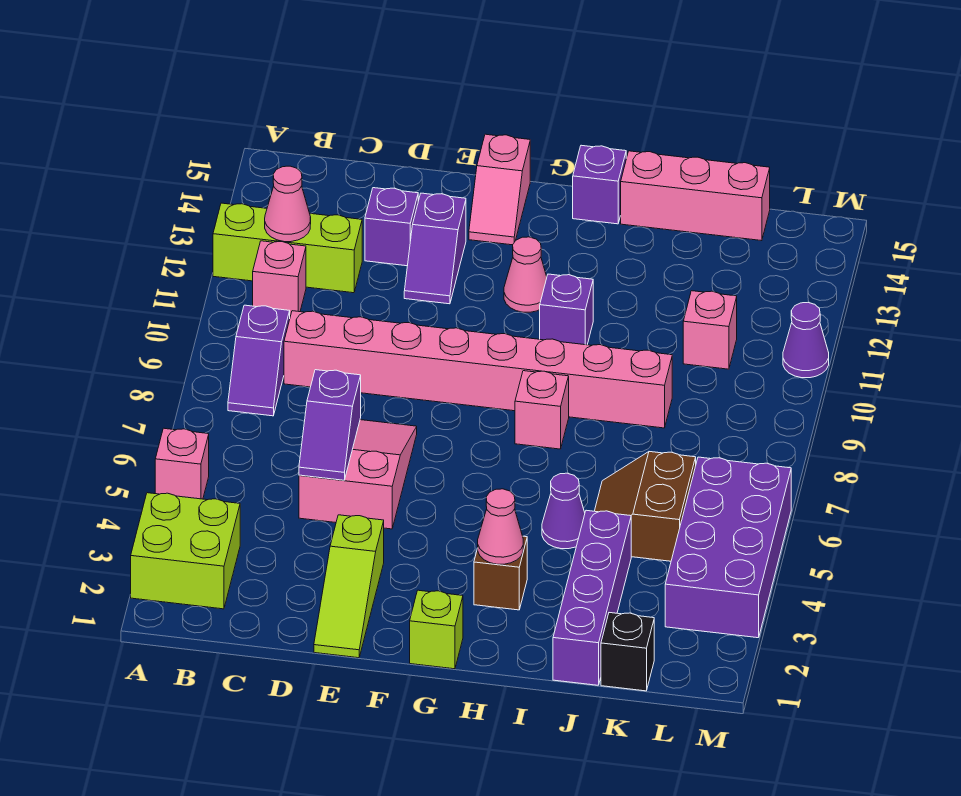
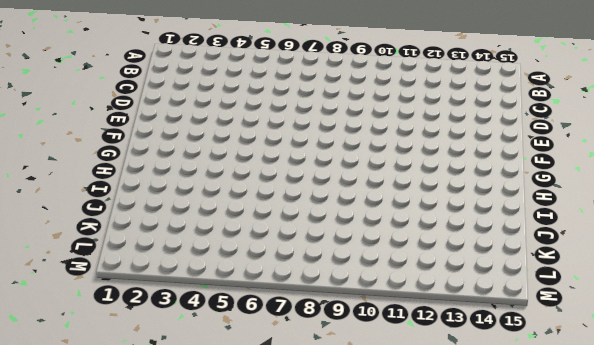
none -> lime 2x2 brick [131,493,240,609]
none -> pink 1x1 brick [155,428,209,499]
none -> lime 1x3 brick [213,203,362,293]

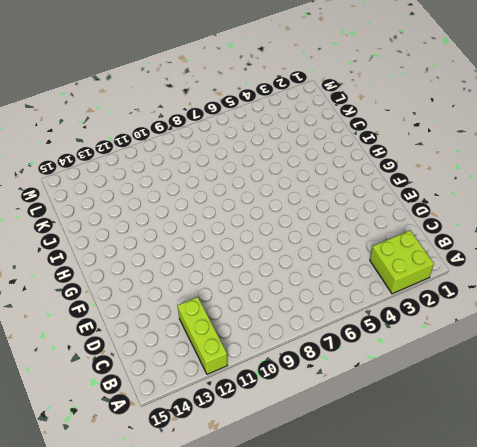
none -> pink 1x1 brick [155,428,209,499]
none -> purple 1x2 slope [228,305,290,416]
none -> pink 1x1 brick [253,241,306,316]

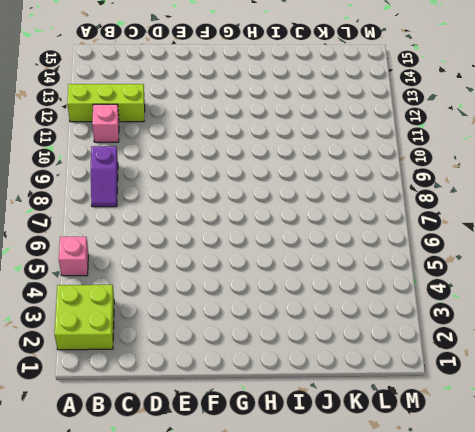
none -> pink 1x8 brick [284,311,672,428]
none -> pink 2x3 slope [299,420,417,529]
none -> purple 1x1 brick [365,188,418,266]

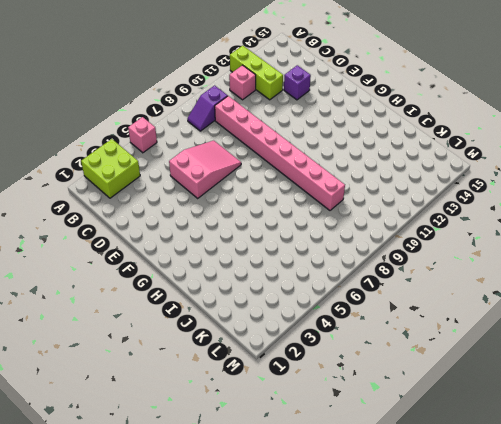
none -> lime 1x3 slope [314,515,384,658]
none -> purple 1x2 slope [404,193,466,304]
none -> pink 1x2 slope [469,134,530,245]

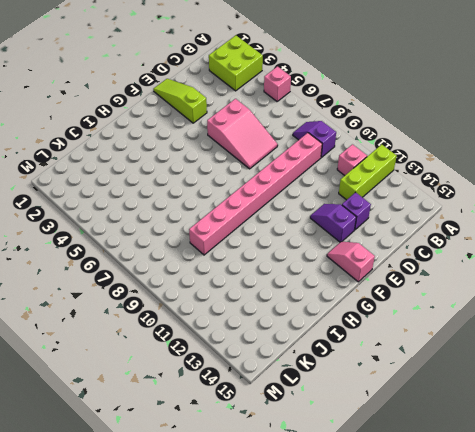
none -> lime 1x1 brick [410,590,463,669]
none -> pink 1x1 cone [504,237,547,312]
none -> brown 1x1 brick [474,536,527,610]

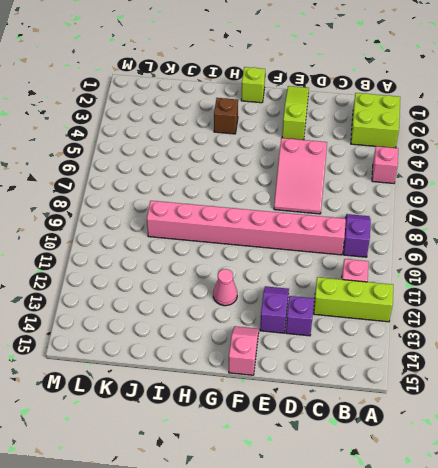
none -> pink 1x1 brick [515,371,569,449]
none -> purple 1x1 brick [540,274,593,345]
none -> purple 1x1 brick [573,145,626,224]

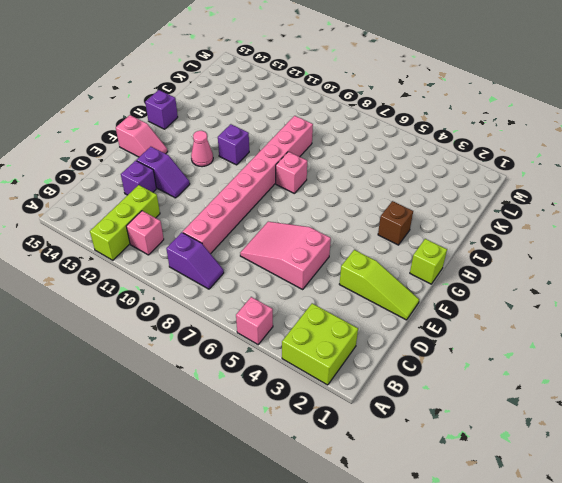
none -> purple 1x1 cone [542,473,585,549]
none -> pink 1x3 brick [621,151,770,241]
none -> purple 1x4 brick [553,510,631,685]

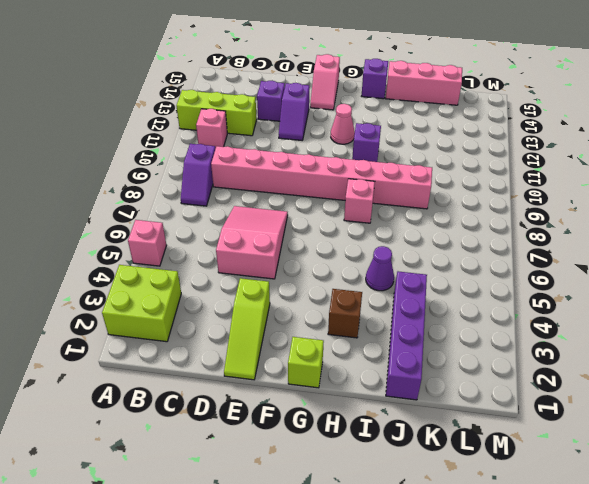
none -> brown 2x2 slope [595,452,696,561]
none -> black 1x1 brick [601,613,654,691]
none -> pink 1x1 brick [683,291,737,369]

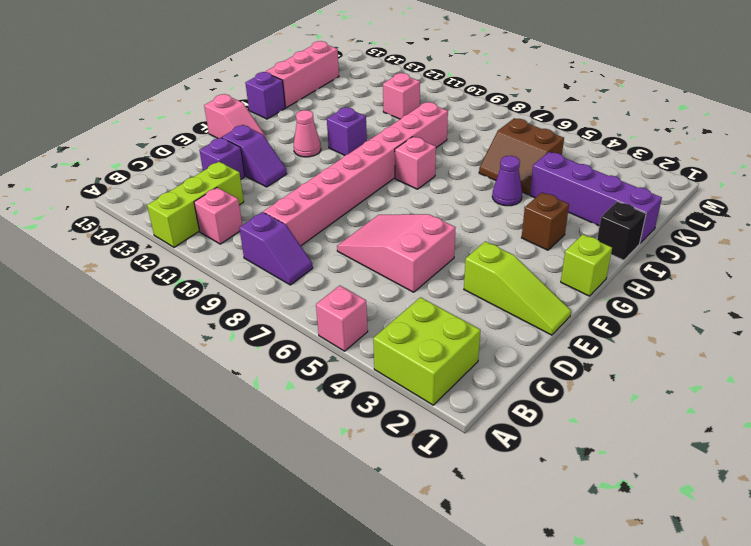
black 1x1 brick [597,201,646,260] -> black 1x1 brick moved to [601,613,654,691]
none -> purple 2x4 brick [665,457,791,638]
none -> purple 1x1 cone [783,303,829,378]
none -> pink 1x1 cone [265,166,311,242]

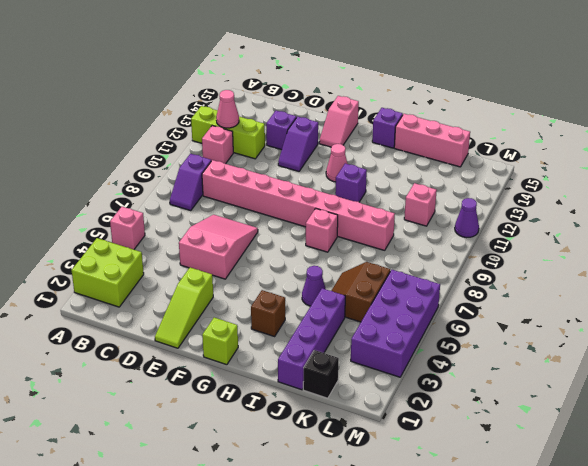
none -> purple 1x2 slope [299,370,361,480]
none -> pink 1x1 cone [478,489,523,564]

